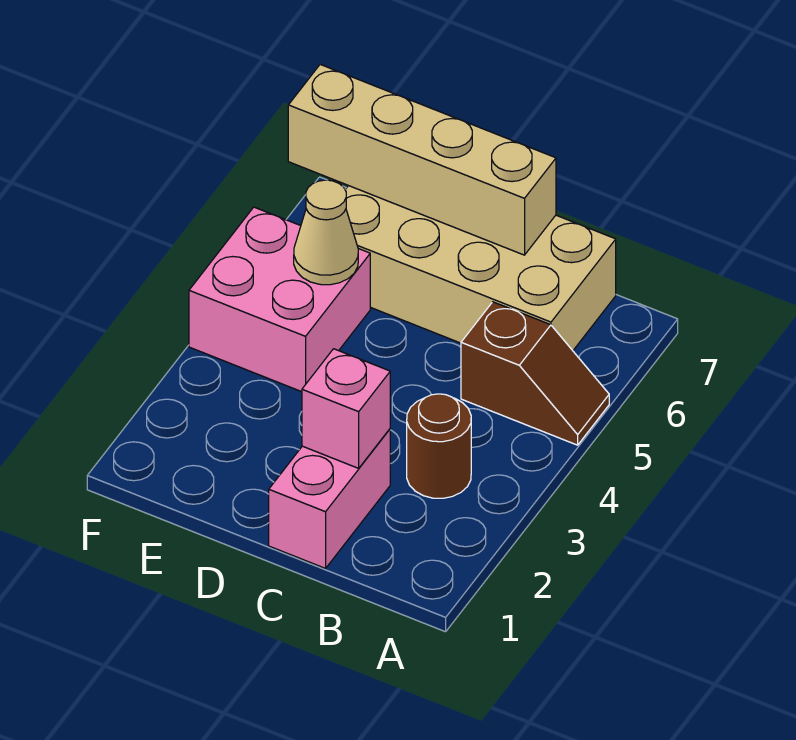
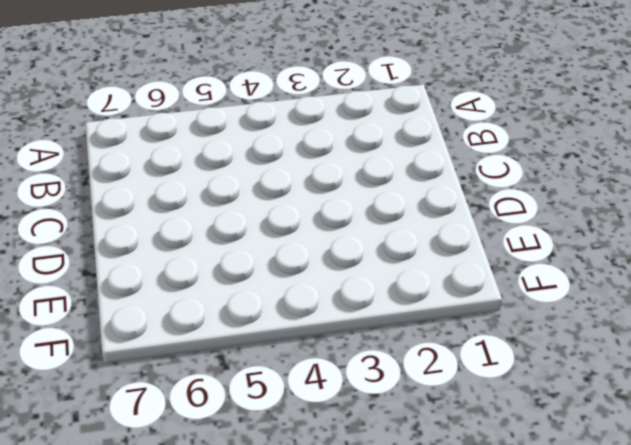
none -> brown 1x2 slope [461,302,609,445]
none -> brown 1x1 round brick [407,394,471,498]

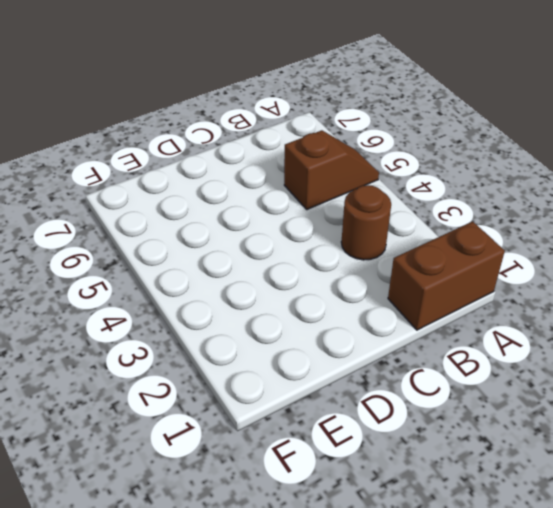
brown 1x2 brick [388,222,505,330] -> none
none -> tan 2x4 brick [345,186,616,350]
none -> pink 1x2 brick [269,429,390,568]

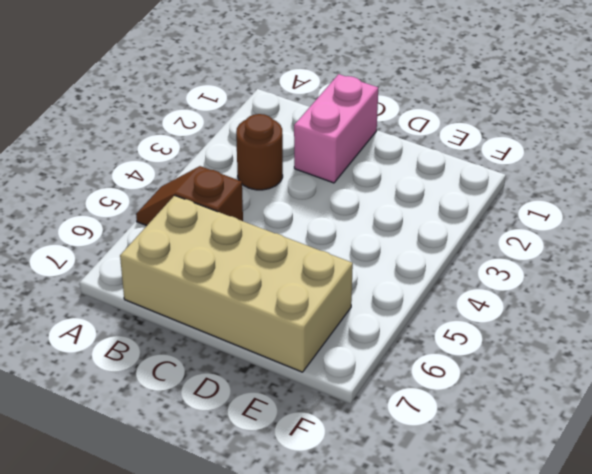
none -> pink 2x2 brick [189,207,370,392]
none -> pink 1x1 brick [302,349,390,468]

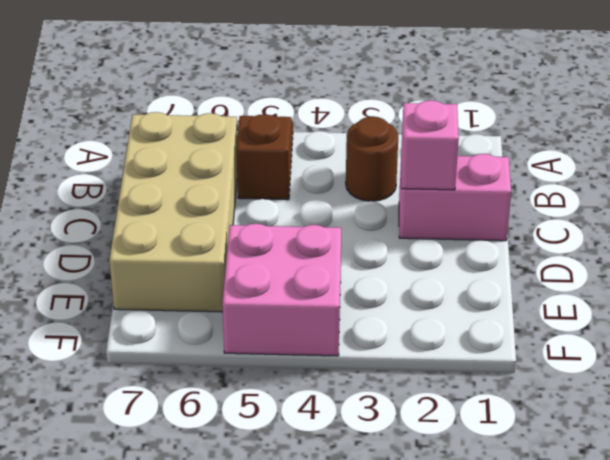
none -> tan 1x4 brick [288,65,556,255]
none -> tan 1x1 cone [294,180,358,285]

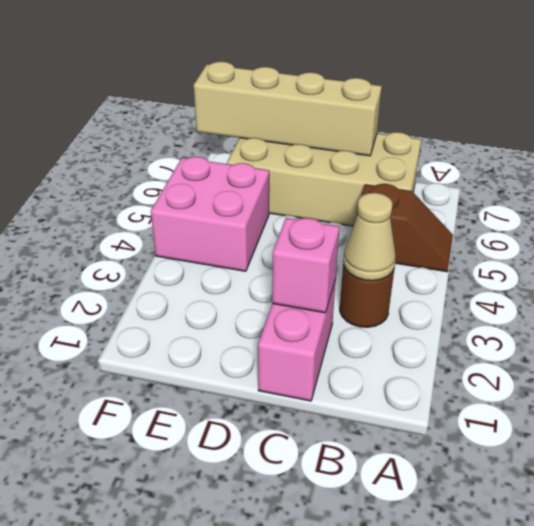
tan 1x1 cone [343,193,396,281] -> tan 1x1 cone moved to [294,180,358,285]

